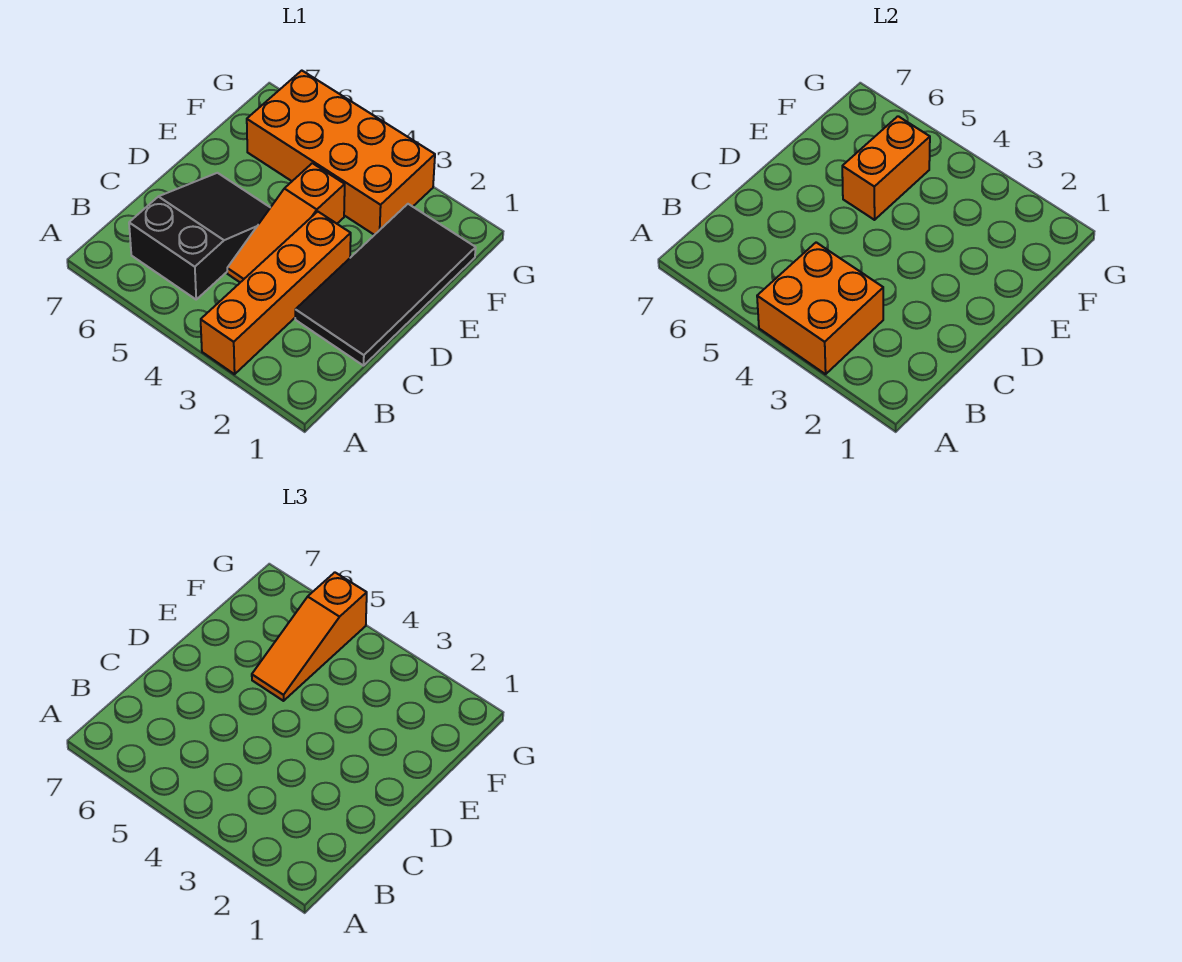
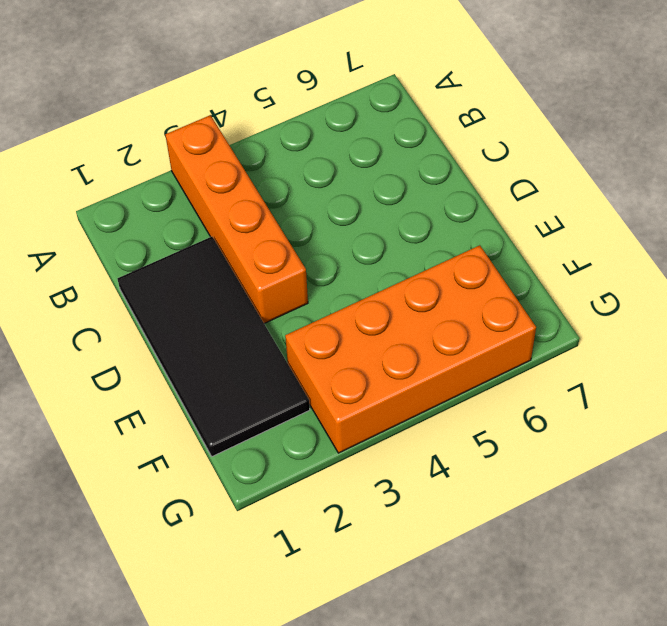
none -> black 2x3 slope [129,173,270,299]
none -> orange 1x3 slope [227,163,345,282]

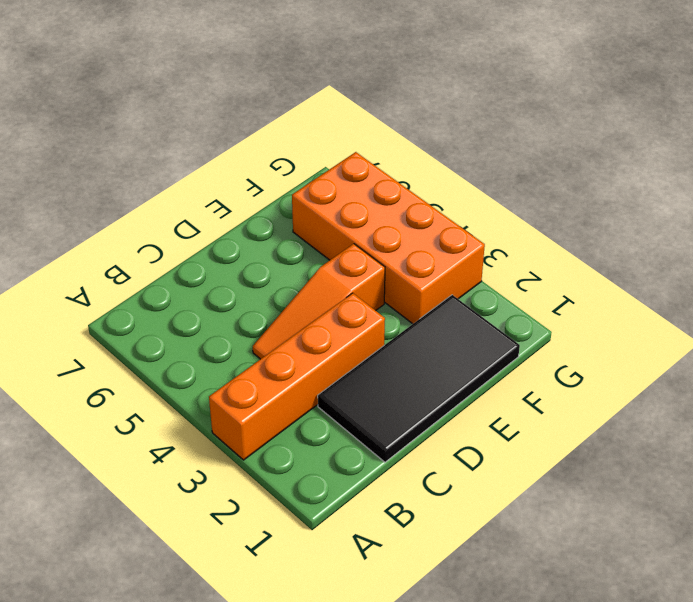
none -> black 2x3 slope [129,173,270,299]
none -> orange 2x2 brick [757,242,883,374]

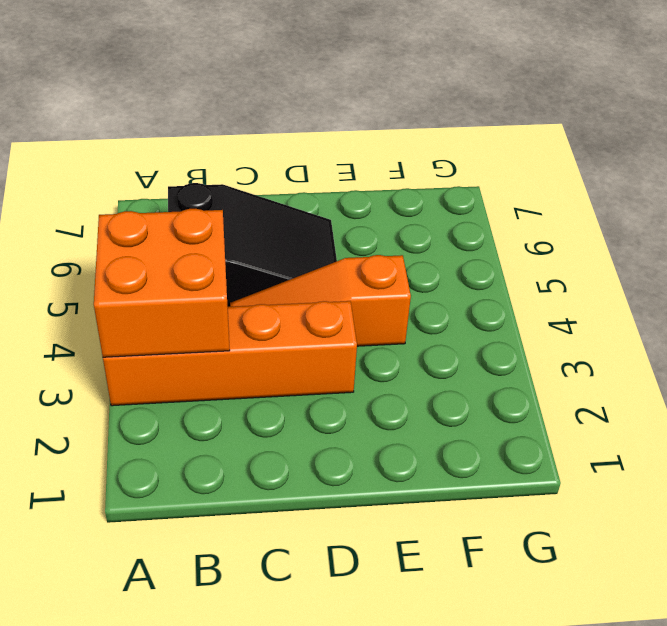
none -> black 2x4 tile [295,204,476,366]
none -> orange 2x4 brick [247,71,435,235]

